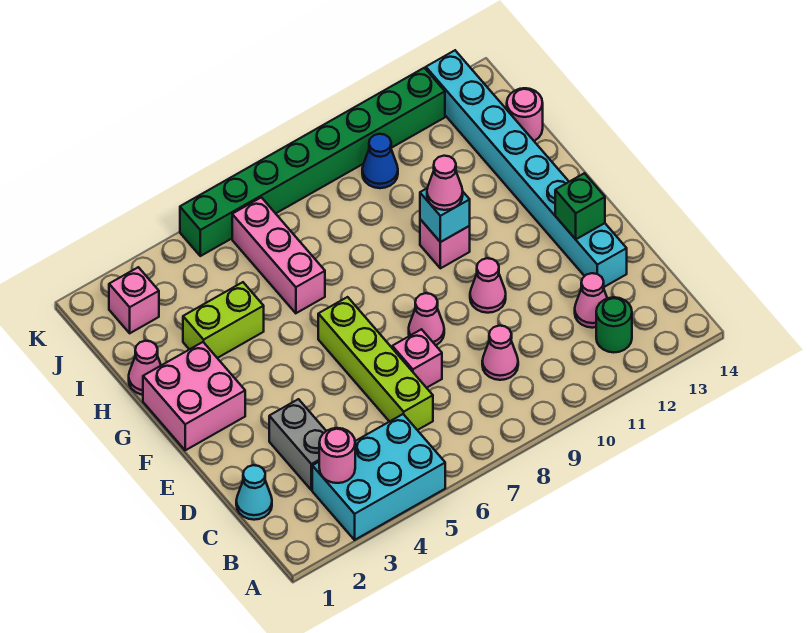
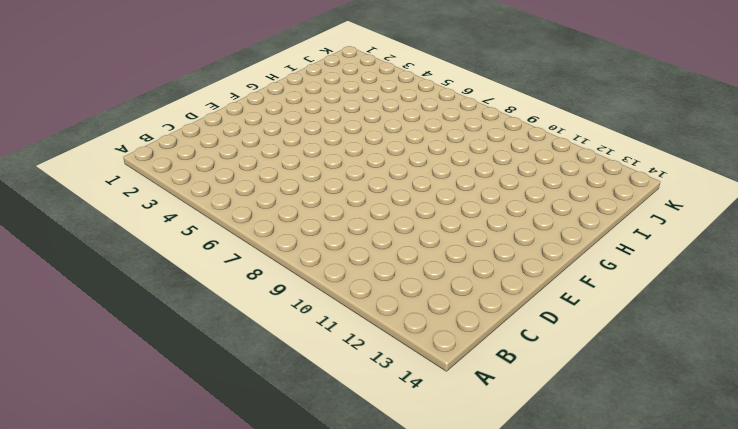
none -> cyan 2x3 brick [312,414,445,540]
none -> green 1x1 round brick [596,297,632,352]
none -> cyan 1x1 cone [236,465,272,520]

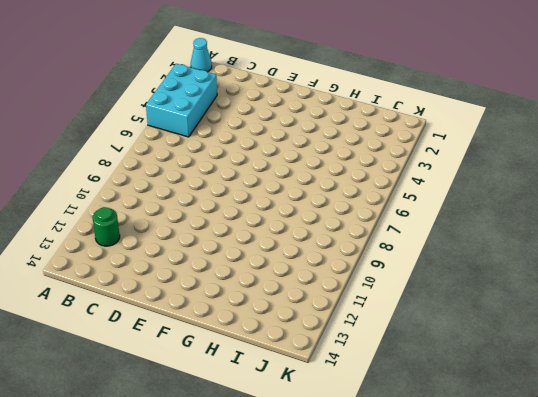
cyan 1x1 cone [191,38,212,72] -> cyan 1x1 cone moved to [236,465,272,520]
none -> grey 1x2 brick [269,399,326,490]
none -> lime 1x4 brick [318,297,433,430]
none -> pink 1x1 cone [482,326,518,380]

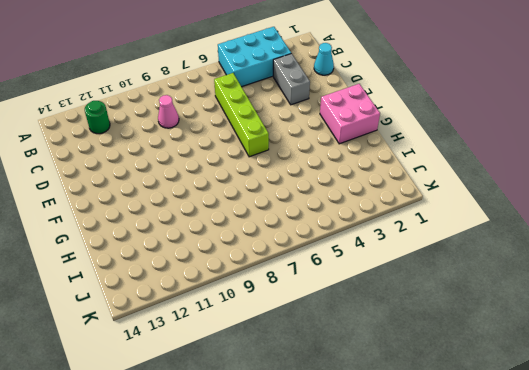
none -> pink 1x1 cone [575,273,607,328]
none -> pink 1x1 brick [392,329,442,388]
none -> cyan 1x8 brick [426,51,627,287]

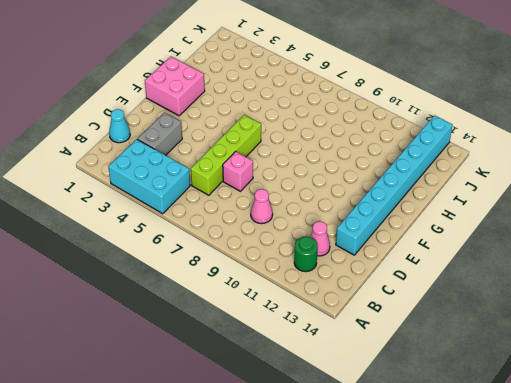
none -> pink 1x1 cone [409,293,444,345]
none -> pink 1x1 cone [470,258,506,313]
none -> pink 1x1 brick [420,219,470,268]

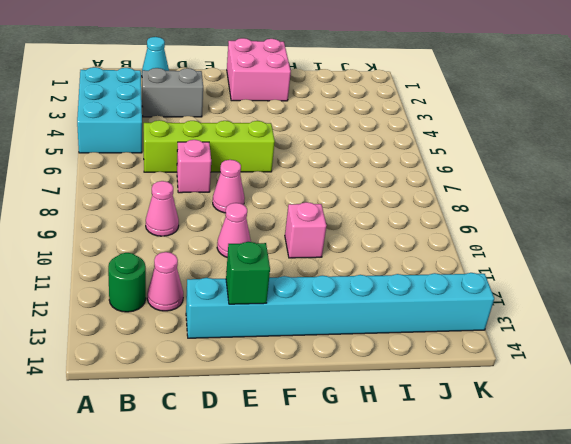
none -> pink 1x1 cone [129,341,161,395]
none -> lime 1x2 brick [183,282,264,358]
none -> pink 1x3 brick [232,197,325,313]

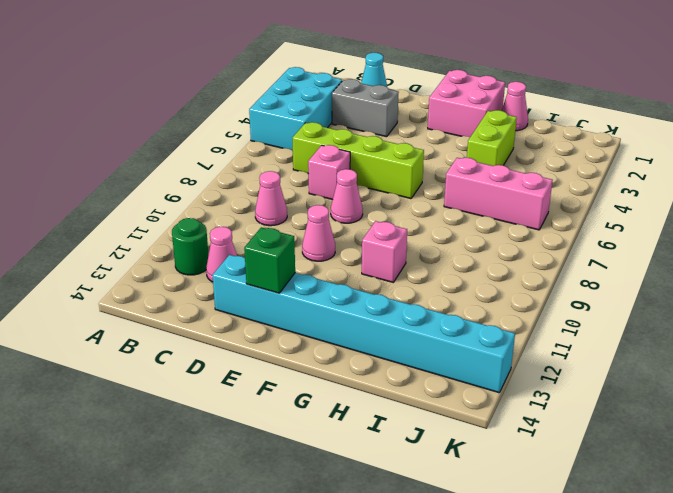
none -> pink 1x1 round brick [507,88,543,141]
none -> pink 1x1 brick [109,267,159,333]
none -> blue 1x1 cone [362,134,398,188]

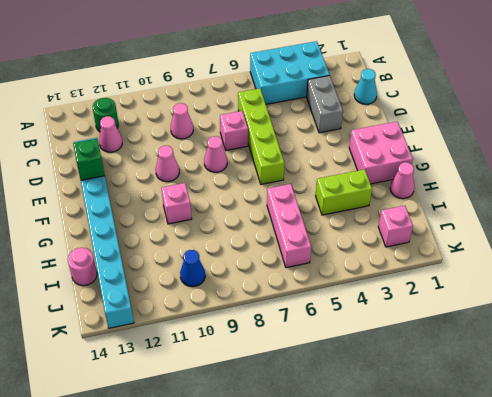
none -> green 1x8 brick [180,68,445,256]
none -> pink 1x1 round brick [319,428,355,483]
none -> cyan 1x1 brick [420,189,470,242]

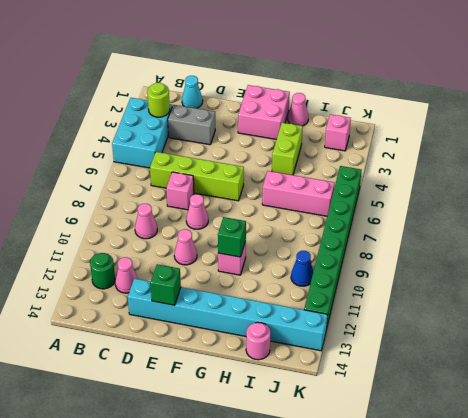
lime 1x1 round brick [147,83,170,117] -> pink 1x1 round brick [319,428,355,483]
green 1x1 brick [218,217,246,257] -> cyan 1x1 brick [420,189,470,242]
none -> pink 1x1 cone [427,156,463,210]

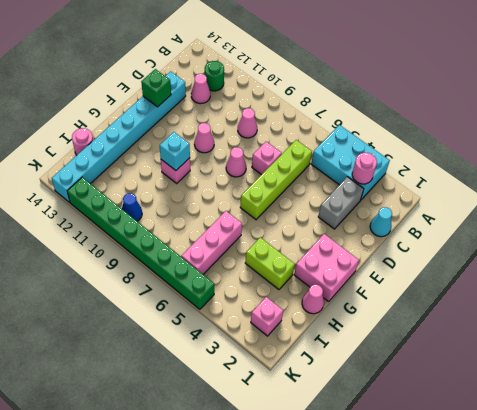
none -> pink 1x1 cone [427,156,463,210]

